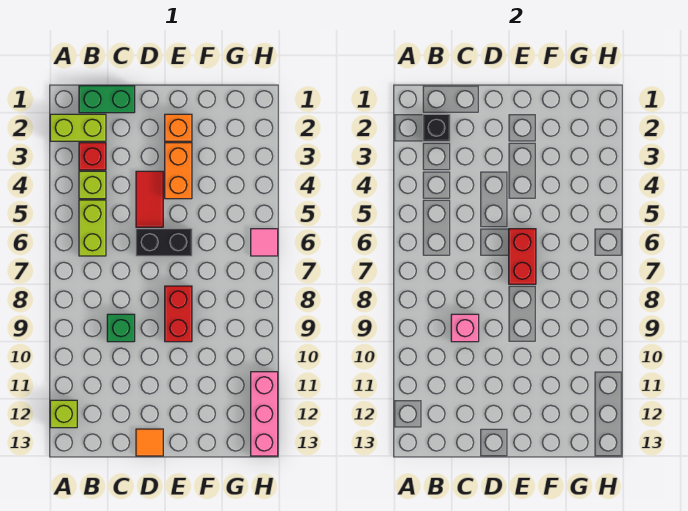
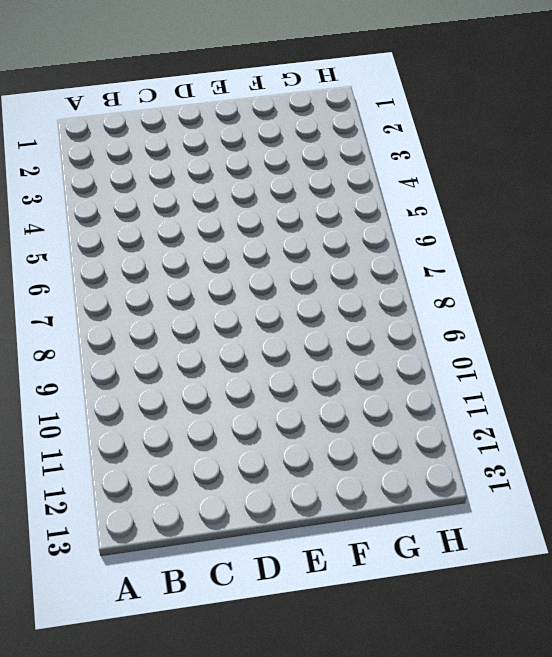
none -> lime 1x2 brick [50,114,106,141]
none -> lime 1x1 brick [50,400,77,428]
none -> green 1x2 brick [79,86,135,113]

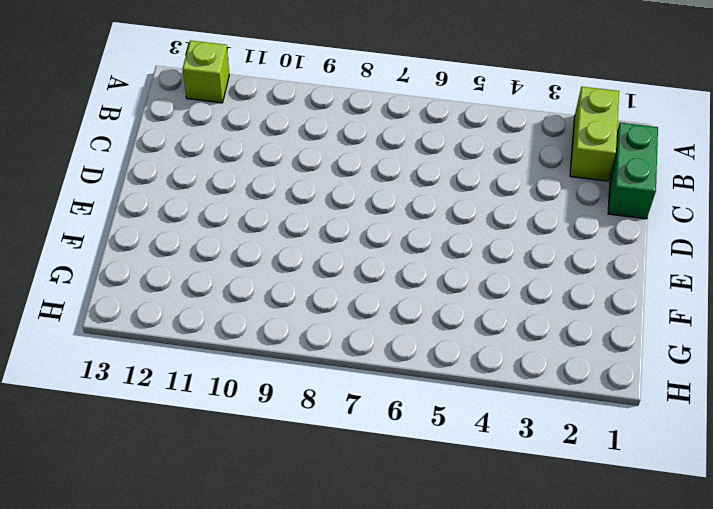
none -> red 1x1 brick [79,143,106,170]
none -> lime 1x1 brick [79,171,106,199]
none -> lime 1x2 brick [79,200,106,256]

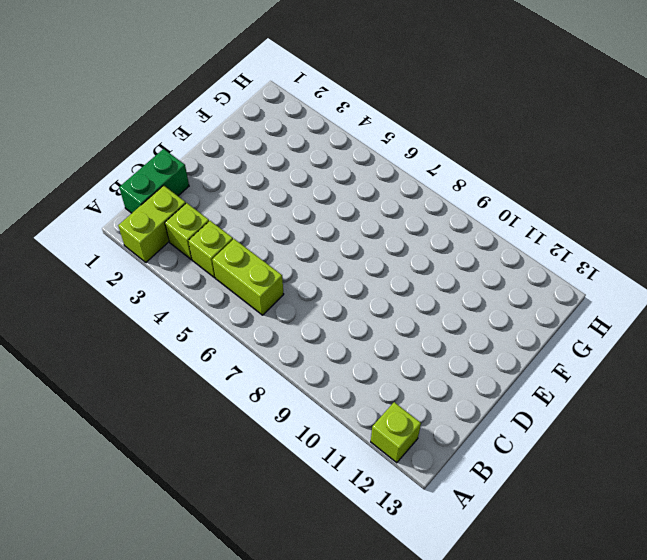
lime 1x1 brick [165,203,209,259] -> red 1x1 brick [79,143,106,170]
none -> green 1x1 brick [107,314,135,342]
none -> red 1x2 tile [136,171,163,227]
none -> black 1x2 brick [136,229,192,256]

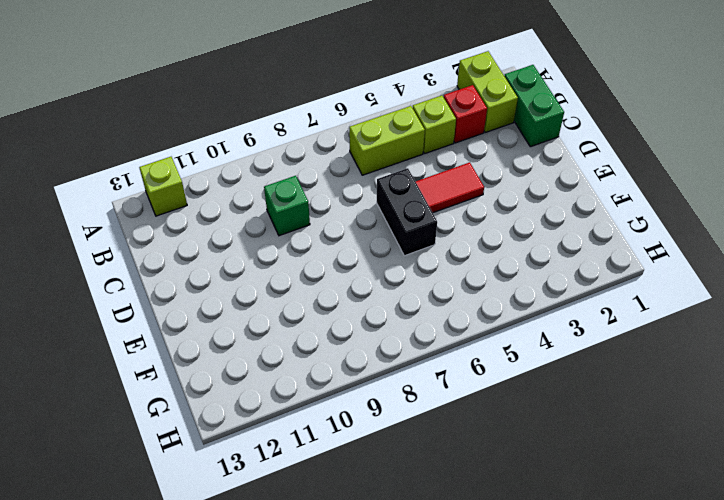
none -> orange 1x1 tile [136,429,163,456]
none -> orange 1x1 brick [165,114,192,141]
none -> orange 1x2 brick [165,143,192,199]

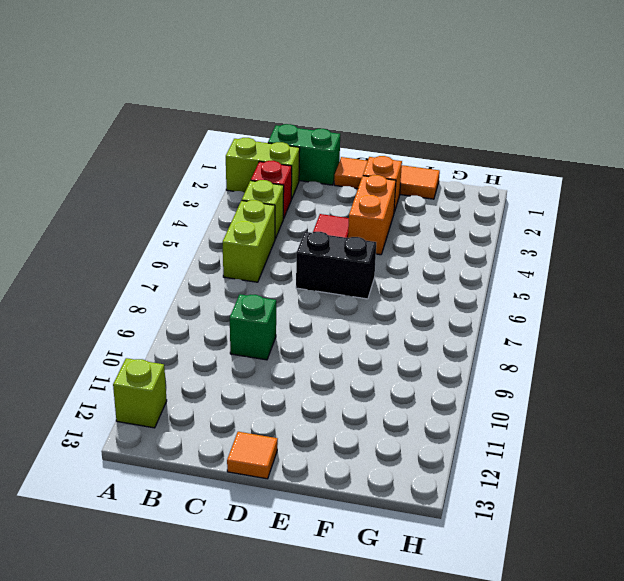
orange 1x3 tile [334,157,440,199] -> none
none -> red 1x2 brick [165,286,192,342]
none -> pink 1x1 tile [251,229,278,256]
none -> pink 1x3 brick [251,372,278,456]

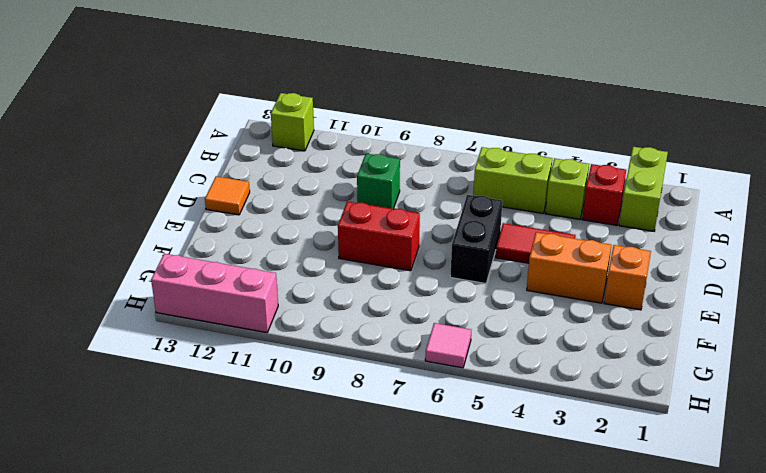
none -> green 1x2 brick [79,86,135,113]
none -> black 1x1 brick [423,114,450,141]
none -> pink 1x1 brick [451,314,479,342]

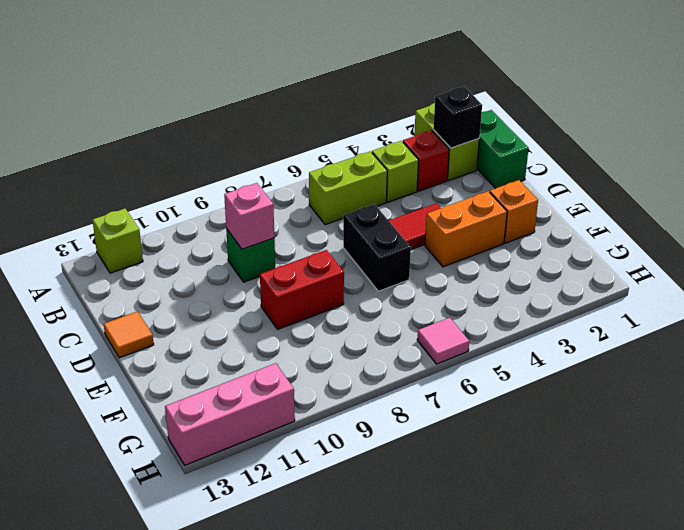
none -> red 1x2 brick [509,229,536,284]

